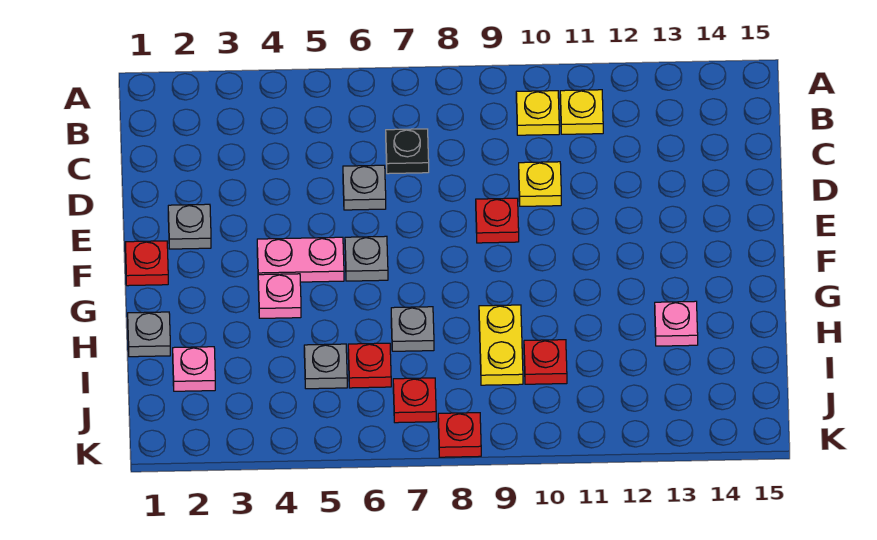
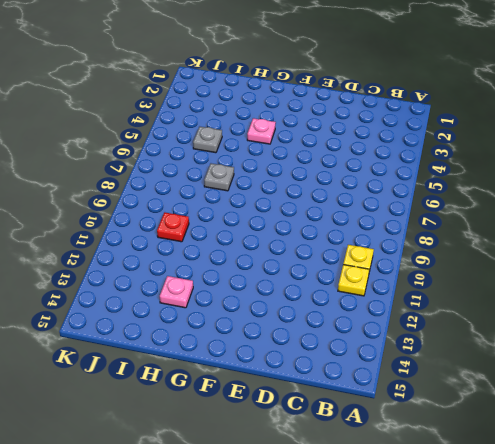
none -> black 1x1 plate [386,129,429,174]
none -> grey 1x1 plate [343,165,386,210]
none -> yellow 1x1 plate [519,162,561,206]

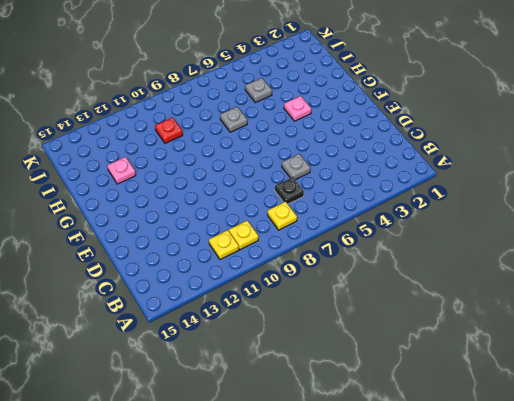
yellow 1x1 plate [268,202,297,230] -> yellow 1x1 plate moved to [519,162,561,206]
none -> grey 1x1 plate [168,204,211,249]
none -> red 1x1 plate [476,198,519,243]
none -> red 1x1 plate [125,241,168,286]

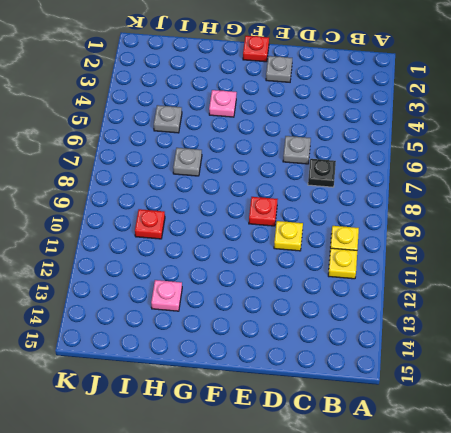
none -> pink 1x2 plate [257,237,344,282]
none -> grey 1x1 plate [345,236,388,281]
none -> grey 1x1 plate [128,312,170,357]

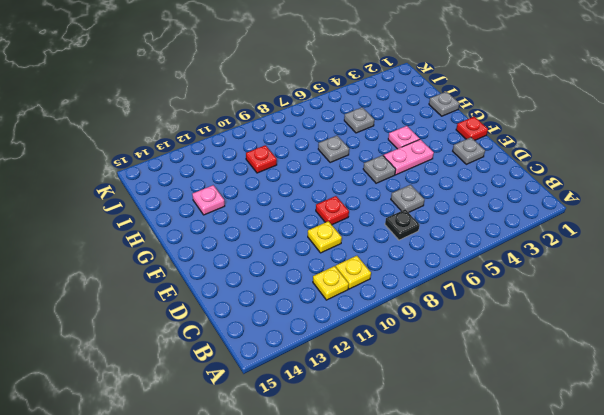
none -> yellow 1x2 plate [479,305,523,385]
none -> pink 1x1 plate [173,347,215,391]
none -> red 1x1 plate [348,343,391,388]

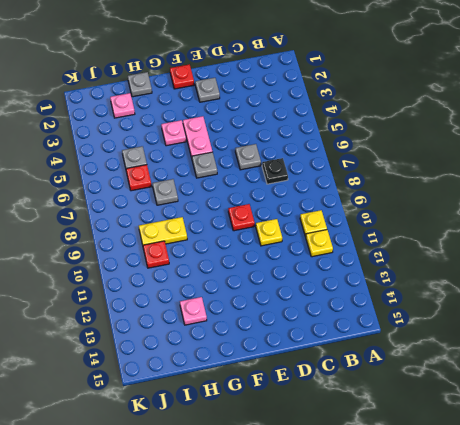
none -> red 1x1 plate [393,378,436,423]
none -> red 1x1 plate [438,413,481,457]

